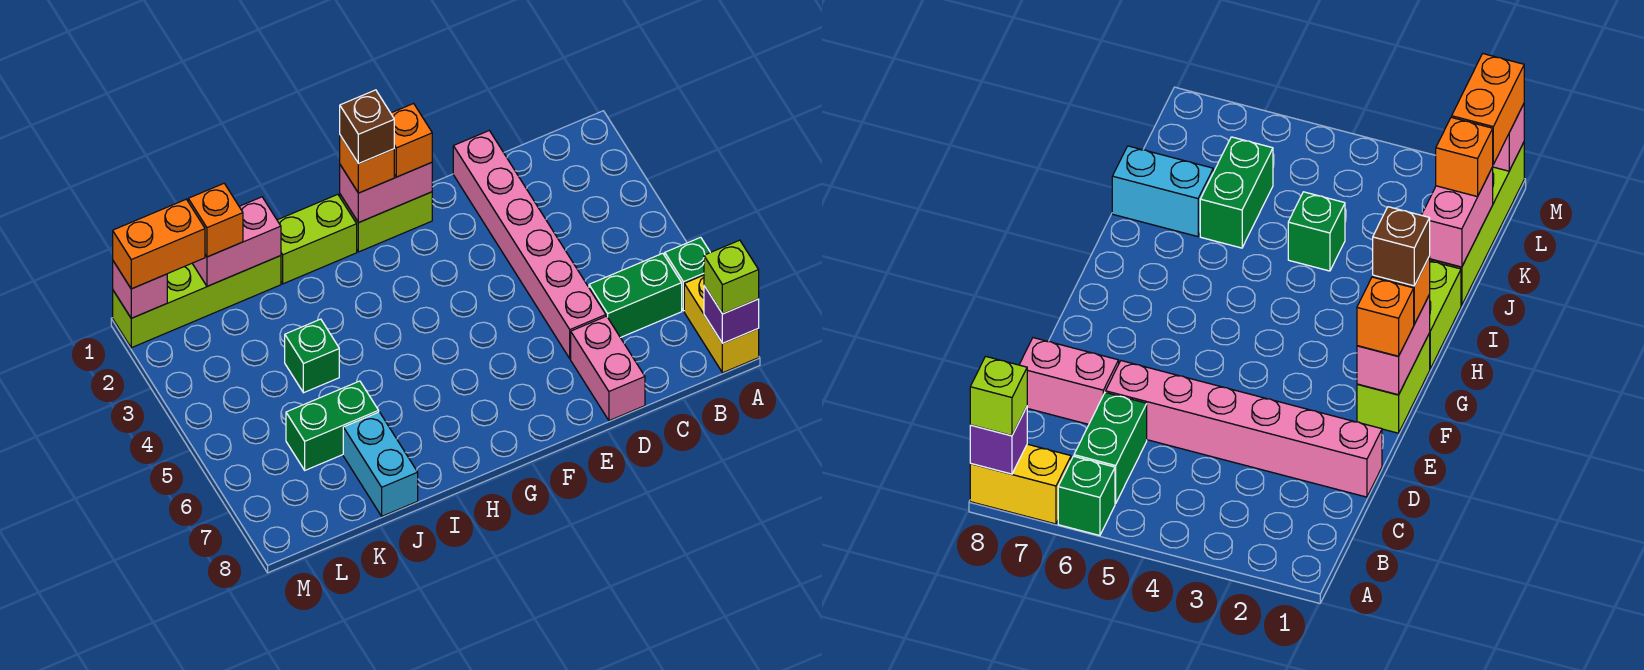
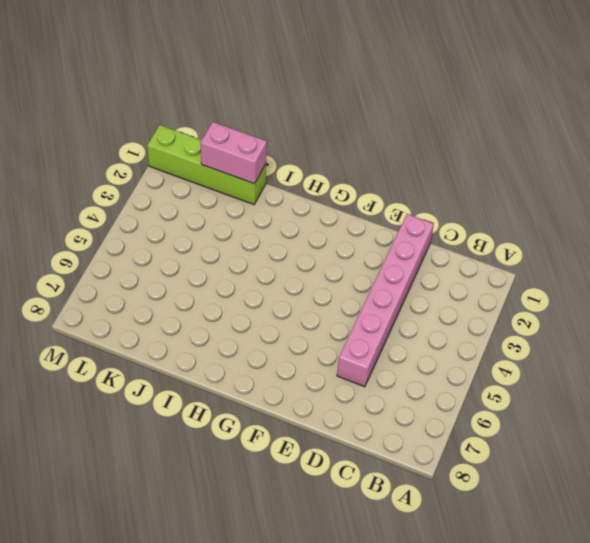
none -> green 1x1 brick [665,237,710,311]
none -> yellow 1x2 brick [684,275,759,373]
none -> green 1x2 brick [589,253,682,338]

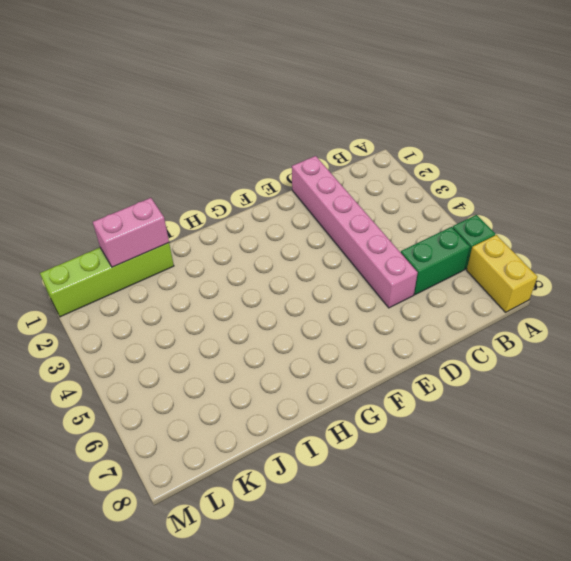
none -> pink 1x2 brick [571,316,645,421]
none -> lime 1x2 brick [340,192,432,252]
none -> lime 1x2 brick [277,194,357,284]

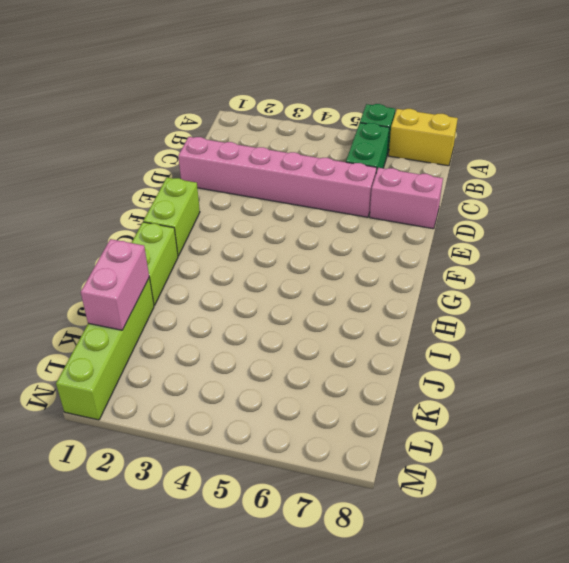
none -> green 1x1 brick [285,319,339,393]
none -> green 1x2 brick [286,381,379,470]
none -> cyan 1x2 brick [343,412,418,516]

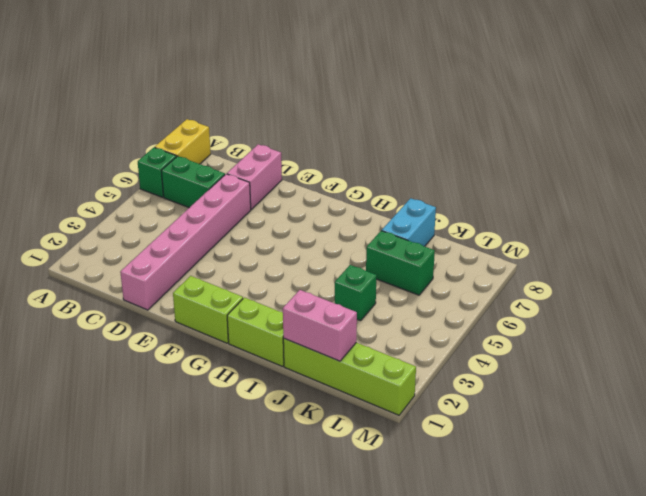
none -> purple 1x1 brick [704,286,759,343]
none -> pink 1x2 brick [340,163,432,223]
none -> pink 1x1 brick [113,261,167,318]

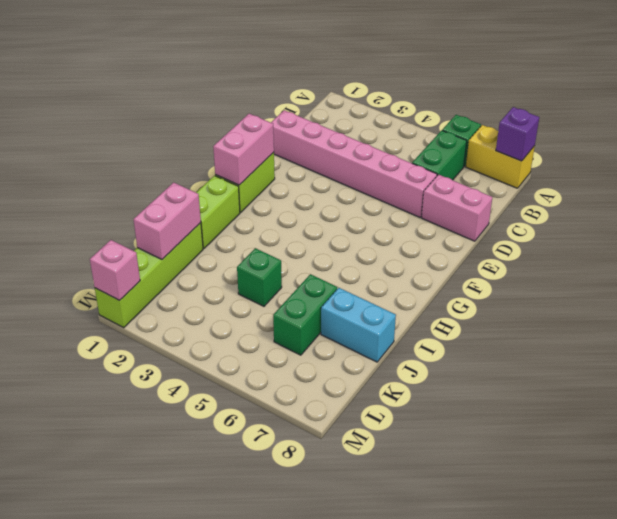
none -> lime 1x1 brick [704,240,759,314]
none -> orange 1x1 brick [391,103,432,177]
none -> orange 1x1 brick [340,135,394,193]

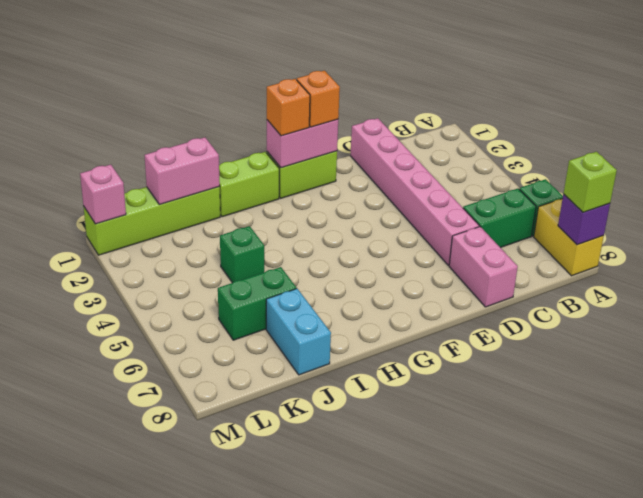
none -> orange 1x1 brick [188,184,243,257]
none -> orange 1x2 brick [113,199,205,289]
none -> brown 1x1 brick [340,90,394,164]

